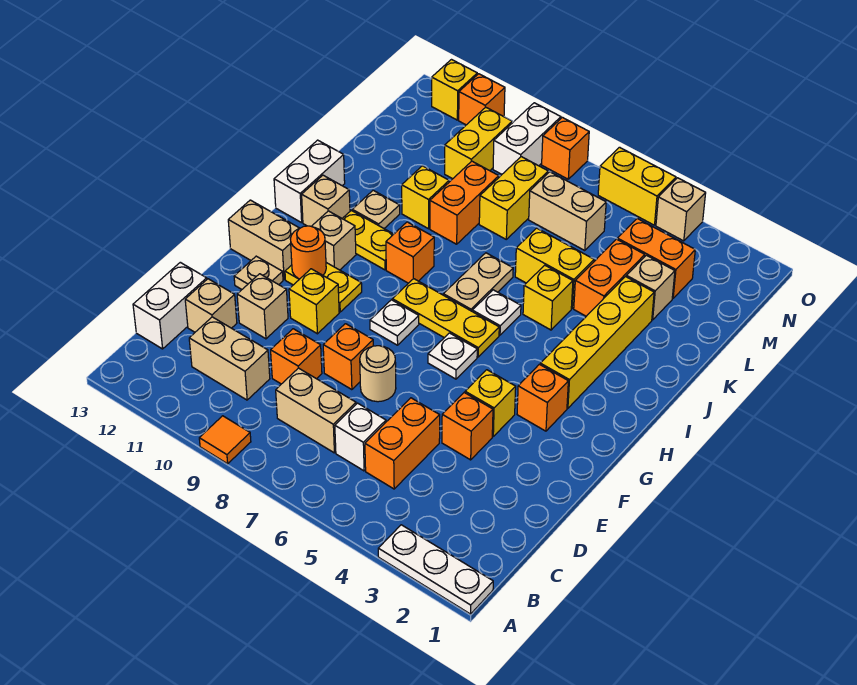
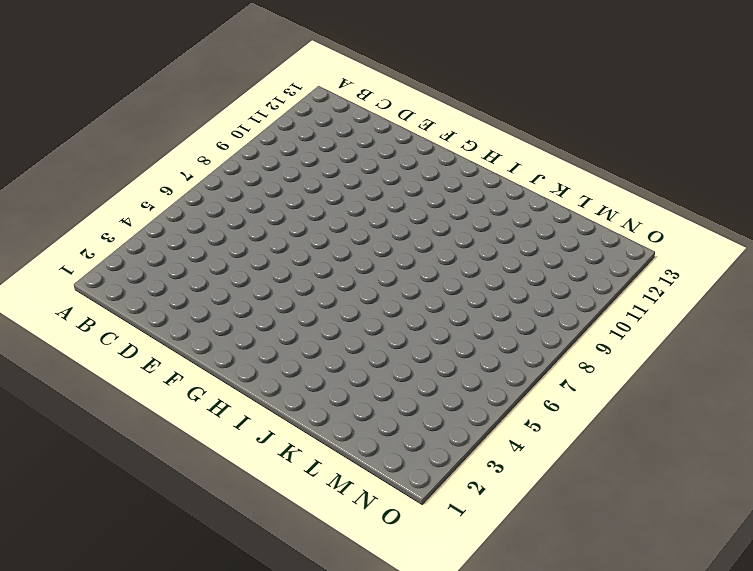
none -> white 1x3 plate [378,525,493,614]
none -> orange 1x1 tile [199,416,251,464]
none -> orange 1x2 brick [365,398,440,489]
none -> white 1x1 brick [335,403,386,471]

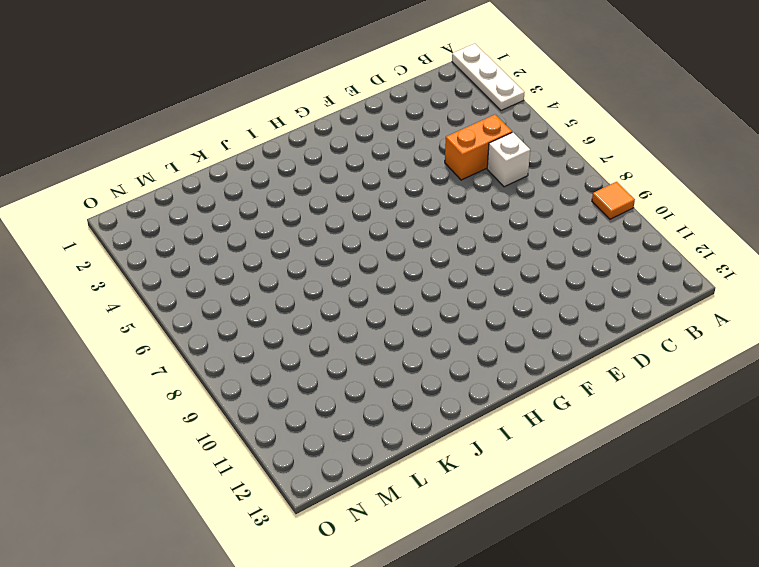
none -> tan 1x2 brick [276,368,356,453]
none -> tan 1x2 brick [189,317,270,400]
none -> white 1x2 brick [133,262,207,349]
none -> orange 1x1 brick [271,329,322,384]

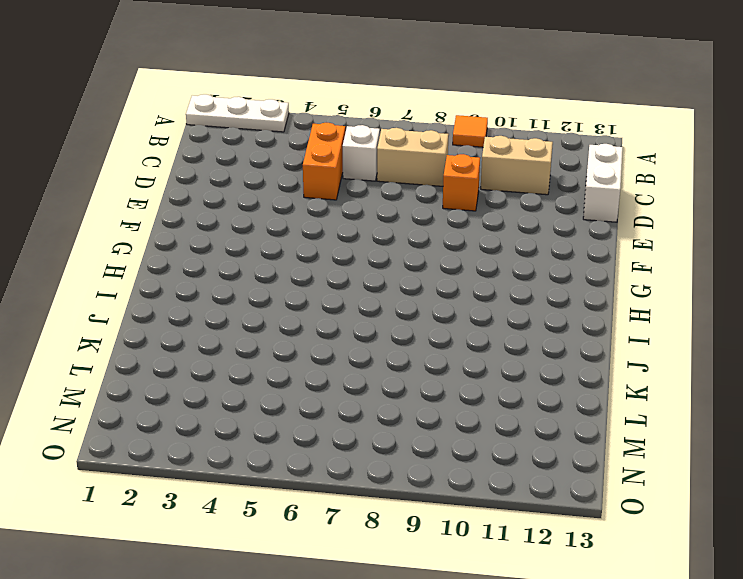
none -> tan 1x1 brick [185,279,237,332]
none -> orange 1x1 brick [442,393,493,460]
none -> tan 1x1 round brick [360,346,396,402]
none -> orange 1x1 brick [323,324,373,390]

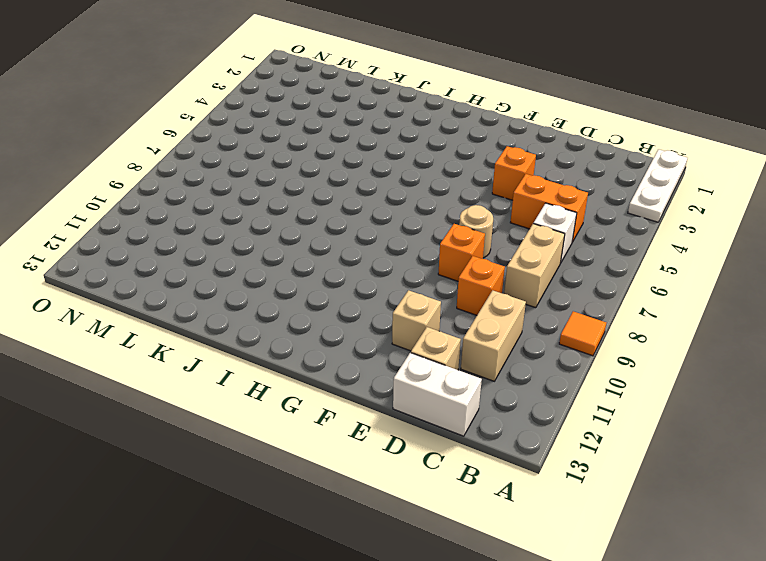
none -> yellow 1x1 brick [465,370,516,436]
none -> yellow 1x1 brick [289,269,339,334]
none -> tan 1x1 plate [234,256,283,289]
none -> orange 1x1 brick [517,364,568,431]

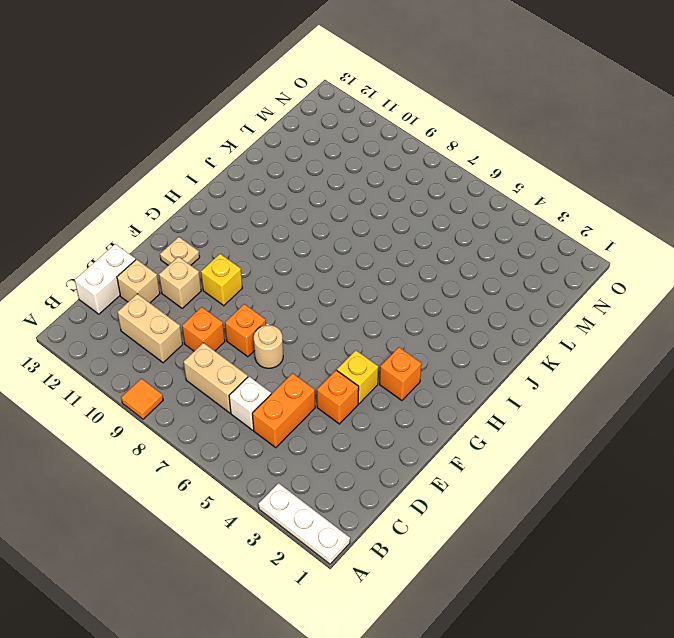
none -> white 1x1 plate [428,333,477,379]
none -> white 1x1 plate [370,300,419,345]
none -> yellow 1x2 plate [285,263,362,312]
none -> tan 1x2 brick [228,200,299,280]

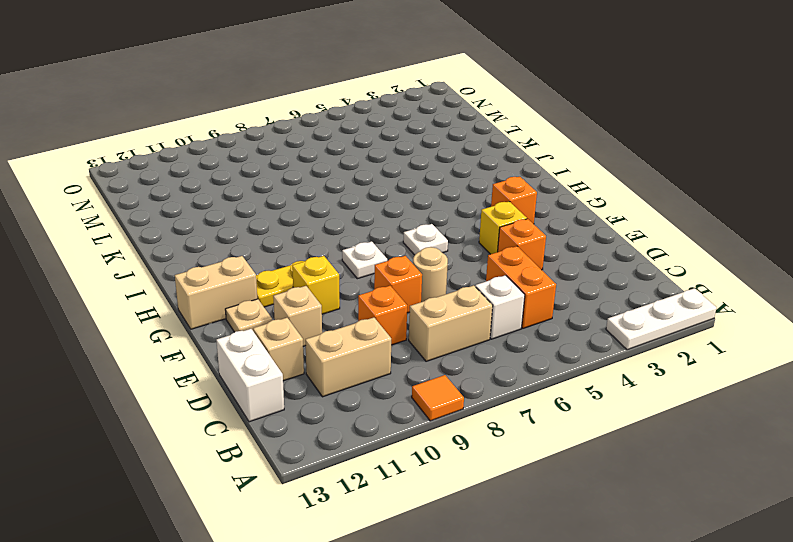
none -> yellow 1x4 brick [540,277,654,408]
none -> yellow 1x3 plate [392,279,499,357]
none -> tan 1x1 brick [312,211,356,270]
none -> white 1x1 plate [472,290,521,335]

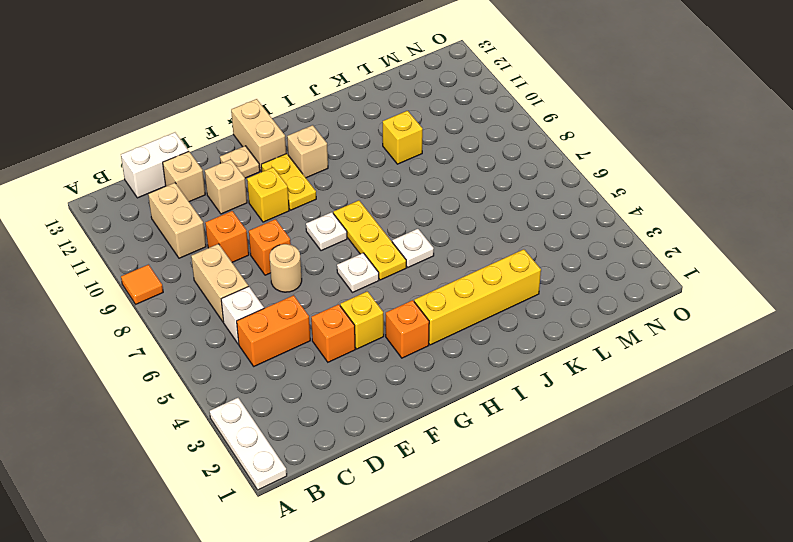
none -> tan 1x2 plate [443,253,513,311]
none -> orange 1x1 brick [386,222,434,283]
none -> yellow 1x2 plate [342,210,393,270]
none -> tan 1x1 brick [302,175,350,226]

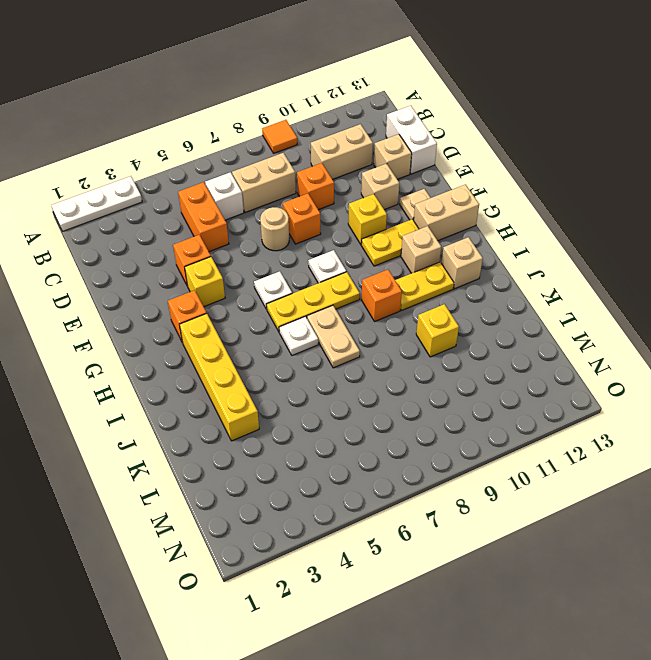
none -> white 1x2 brick [274,140,345,223]
none -> yellow 1x1 brick [523,265,573,330]
none -> tan 1x1 plate [352,190,400,228]
none -> orange 1x2 brick [574,239,645,316]

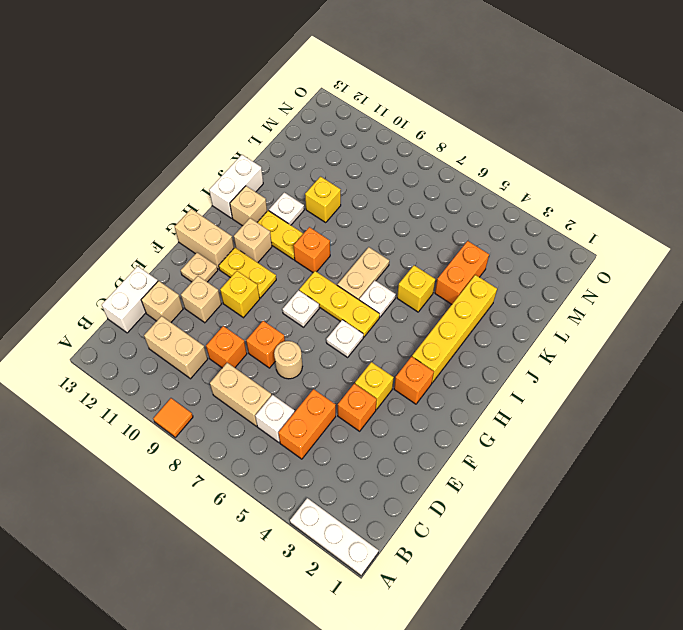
white 1x1 plate [269,192,304,225] -> tan 1x1 plate [352,190,400,228]
none -> yellow 1x2 brick [515,228,594,308]
none -> orange 1x2 brick [430,161,499,244]
none -> tan 1x1 brick [626,255,675,320]
none -> yellow 1x2 brick [479,157,548,239]

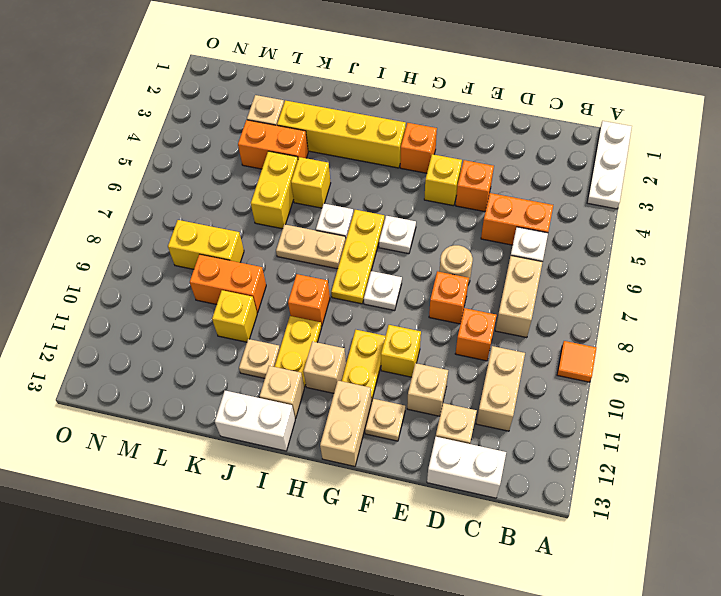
none -> orange 1x2 brick [617,219,695,298]
none -> tan 1x2 brick [529,172,606,250]
none -> yellow 1x2 brick [445,107,512,179]
none -> white 1x2 brick [493,103,561,174]

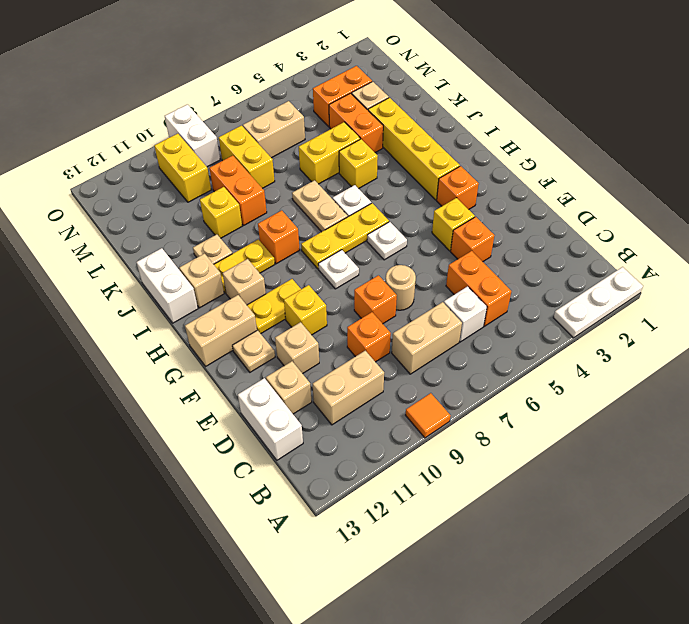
none -> tan 1x1 brick [656,178,706,241]
none -> yellow 1x2 brick [598,147,676,225]
none -> orange 1x1 brick [542,117,589,179]
none -> orange 1x1 brick [459,74,505,125]

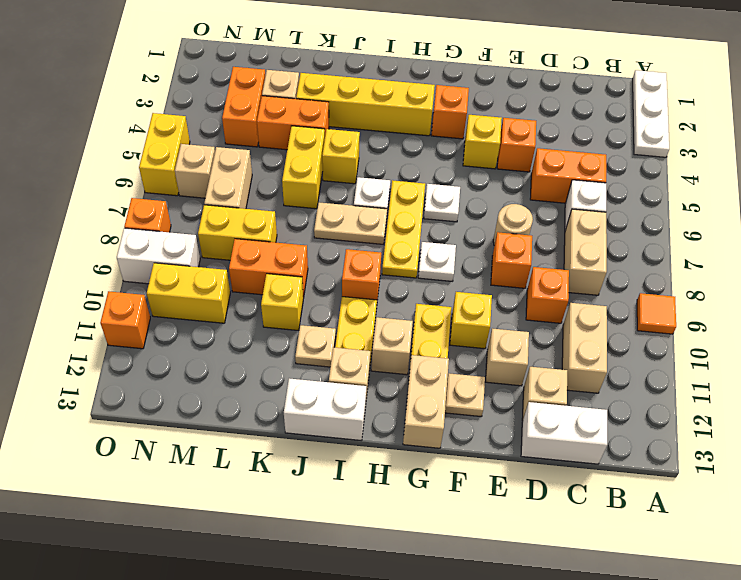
tan 1x1 brick [175,144,215,198] -> tan 1x1 brick moved to [656,178,706,241]
none -> yellow 1x1 brick [432,60,477,120]
none -> orange 1x1 round brick [291,226,326,279]

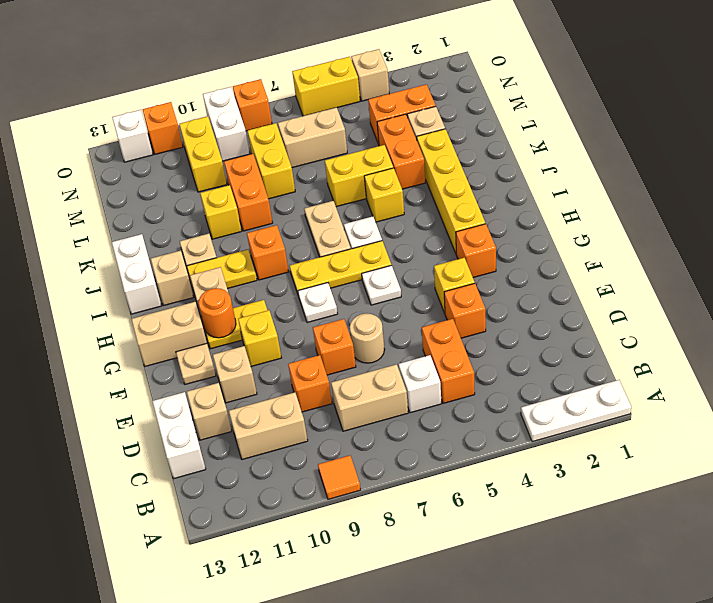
white 1x1 brick [112,110,153,162] -> yellow 1x1 brick [432,60,477,120]

